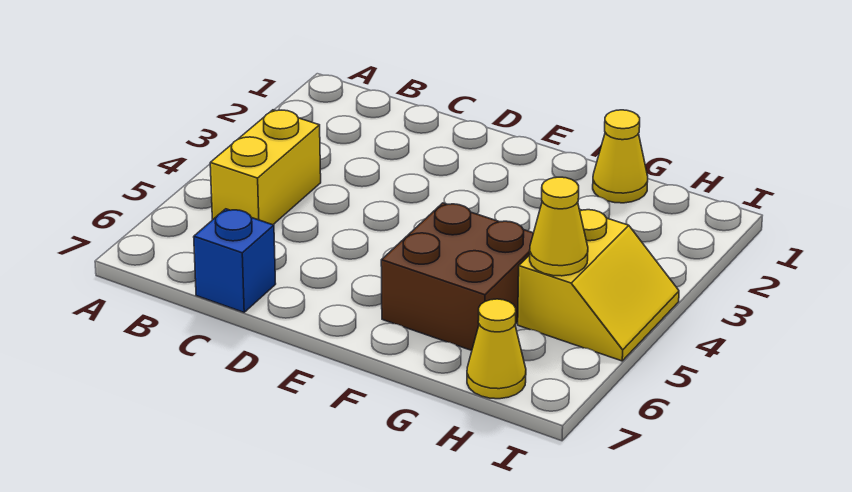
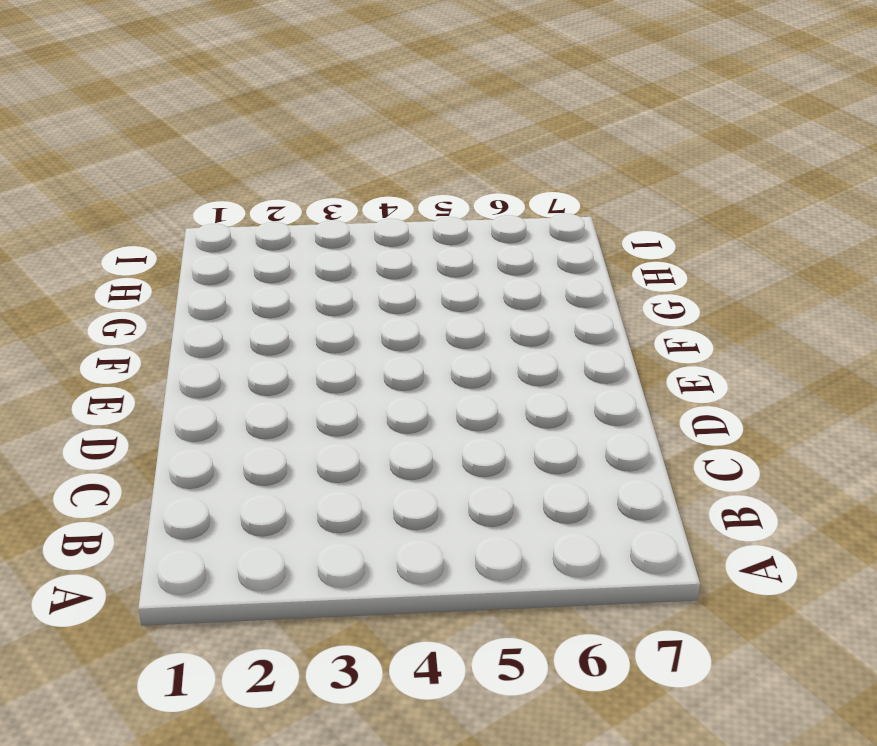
none -> yellow 1x2 brick [210,110,321,225]
none -> blue 1x1 brick [194,209,276,312]

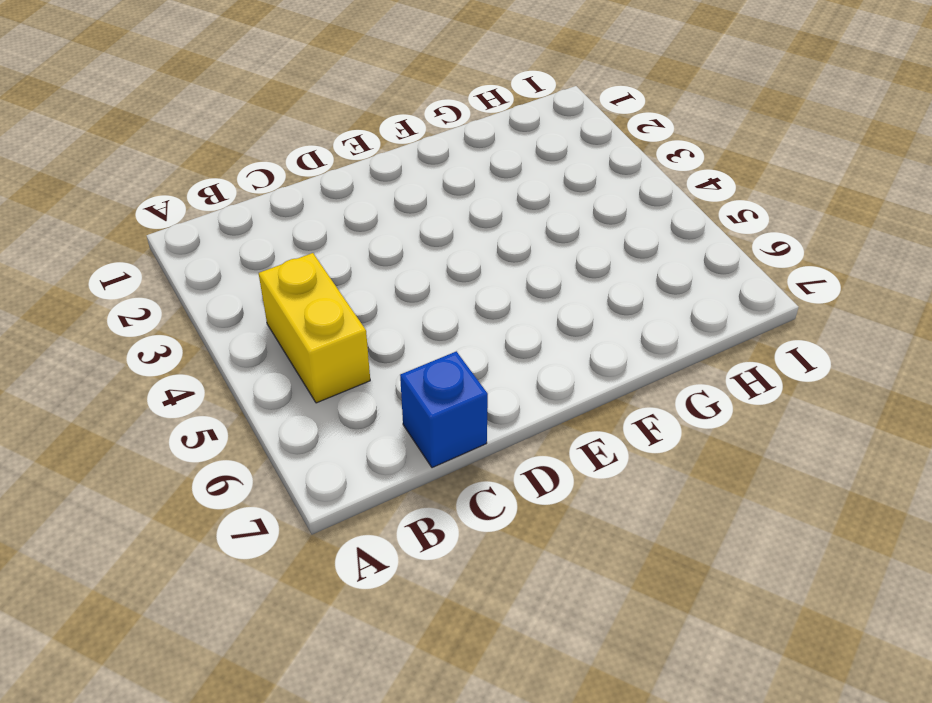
none -> brown 2x2 brick [381,203,533,351]
none -> yellow 1x1 cone [593,110,648,203]

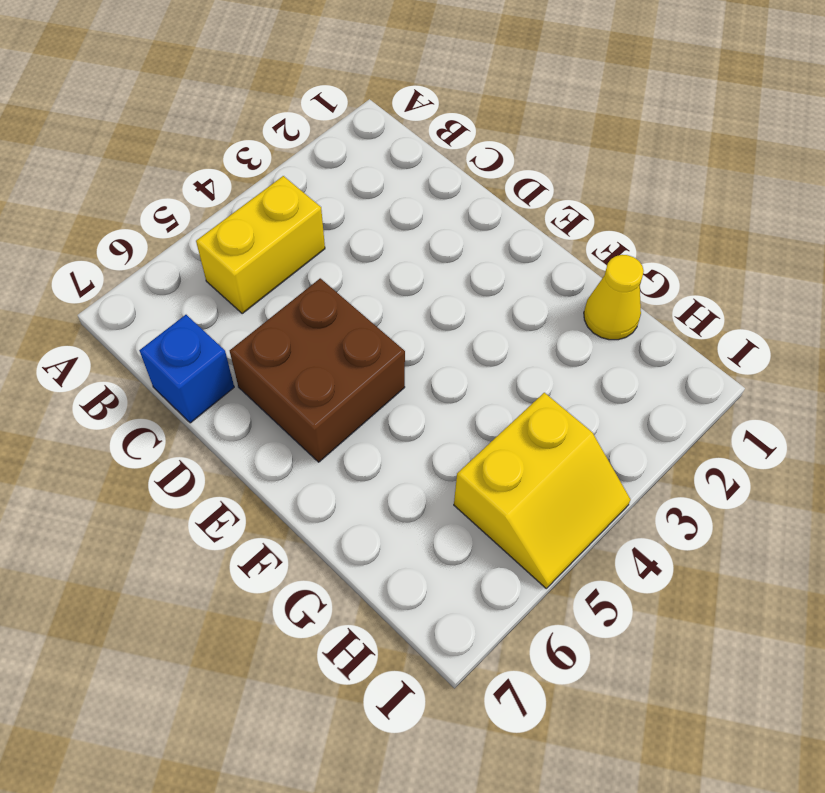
brown 2x2 brick [230,278,405,462] -> brown 2x2 brick moved to [381,203,533,351]
none -> yellow 1x1 cone [467,299,526,399]
none -> yellow 1x1 cone [530,177,588,276]

